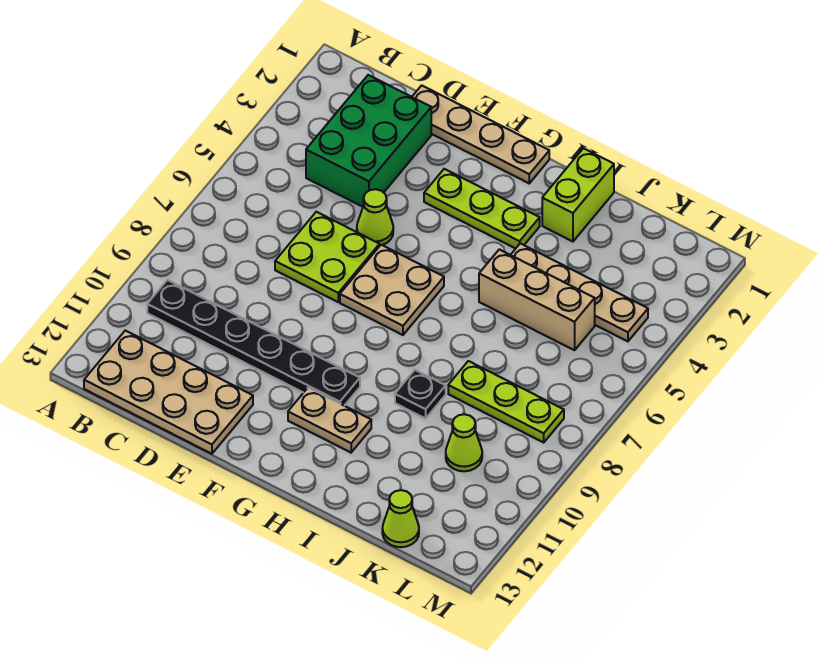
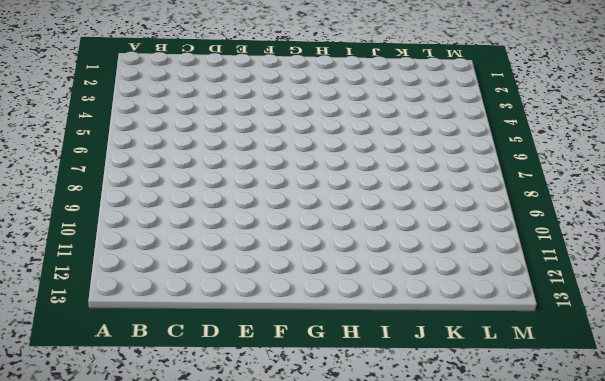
none -> black 1x6 plate [147,280,360,406]
none -> tan 2x4 plate [84,331,253,454]
none -> green 2x3 brick [306,75,431,207]

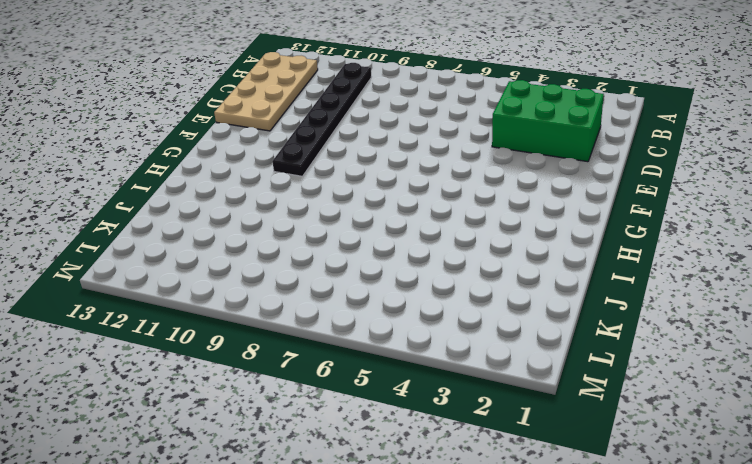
none -> tan 1x4 plate [412,85,549,183]
none -> lime 2x2 plate [275,212,379,302]
none -> lime 1x1 cone [357,189,393,246]

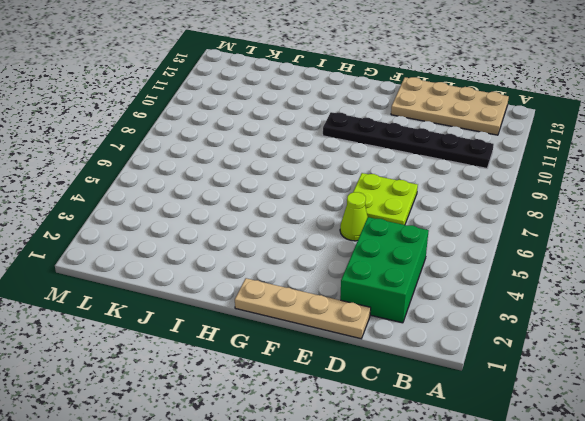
none -> lime 1x3 plate [424,169,540,249]
none -> tan 2x2 plate [340,245,444,335]
none -> tan 1x2 plate [288,388,371,453]

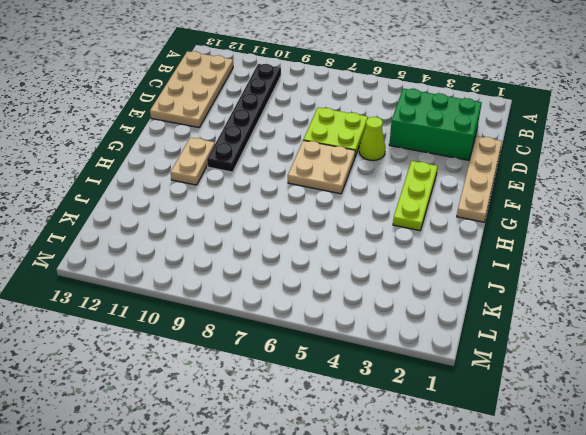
none -> lime 1x2 brick [542,148,614,242]
none -> tan 1x4 plate [511,243,648,341]
none -> tan 1x3 brick [479,249,595,350]

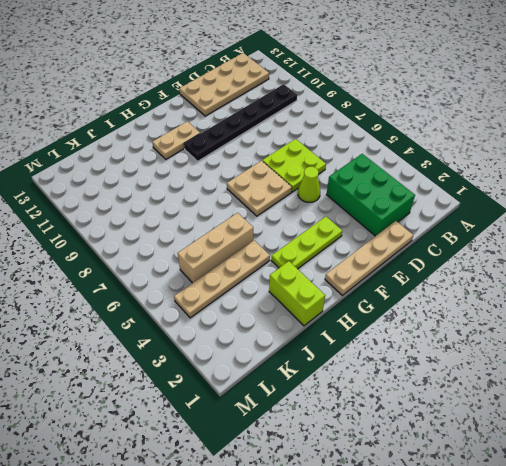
none -> black 1x1 plate [395,370,446,419]
none -> lime 1x3 plate [448,361,564,442]
none -> lime 1x1 cone [446,414,482,471]

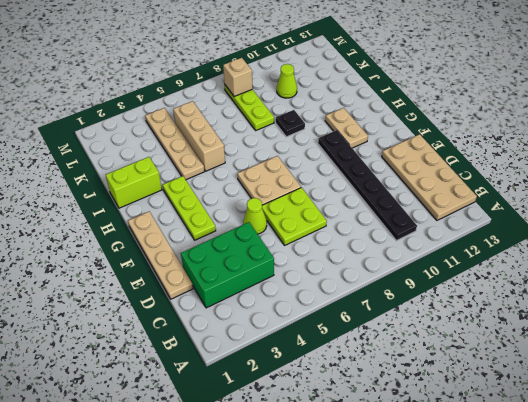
tan 1x1 brick [223,58,252,97] -> none
none -> lime 1x1 cone [382,490,419,547]

